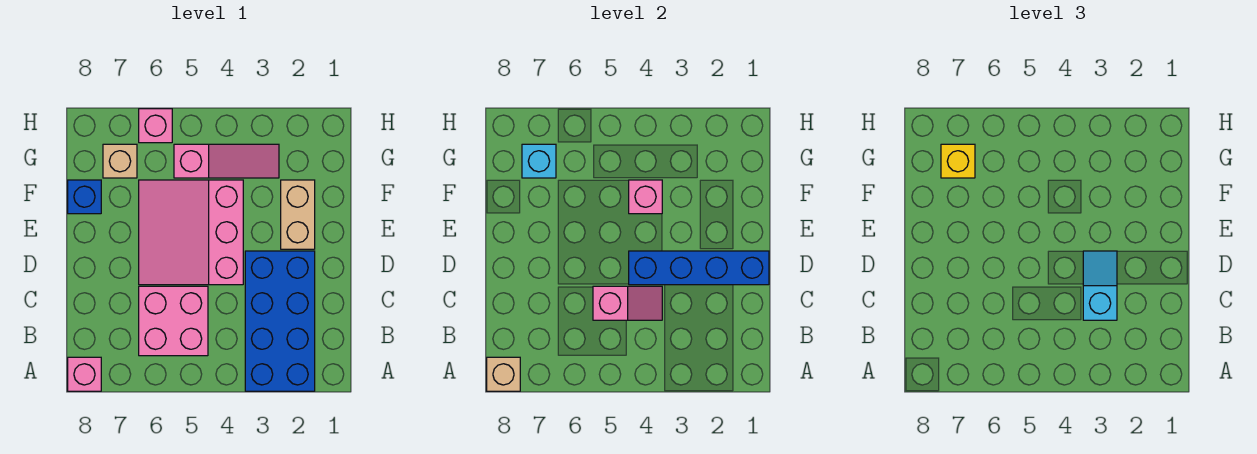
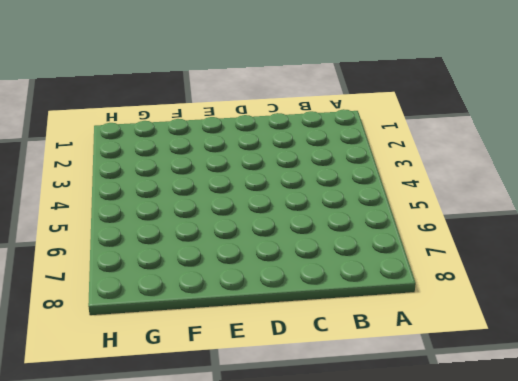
none -> blue 2x4 brick [245,251,315,391]
none -> pink 1x1 brick [68,357,101,391]
none -> pink 2x2 brick [139,286,208,356]

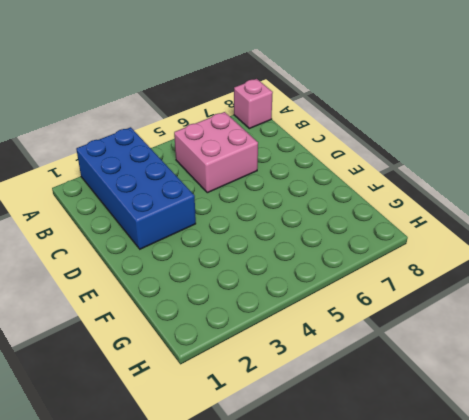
none -> pink 3x3 slope [139,180,243,285]
none -> tan 1x2 brick [281,180,315,249]
none -> blue 1x1 brick [68,180,101,214]

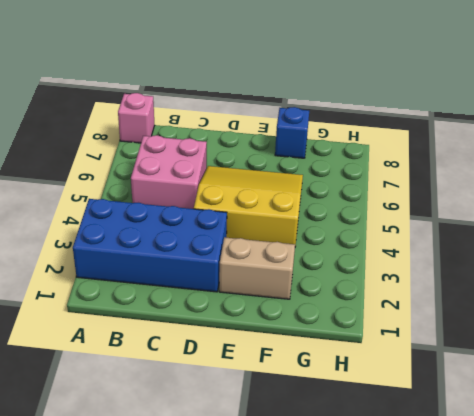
yellow 3x3 slope [194,166,303,246] -> pink 3x3 slope [139,180,243,285]
none -> pink 1x3 slope [174,144,279,178]
none -> tan 1x1 brick [103,144,137,178]
none -> pink 1x1 brick [139,109,172,143]

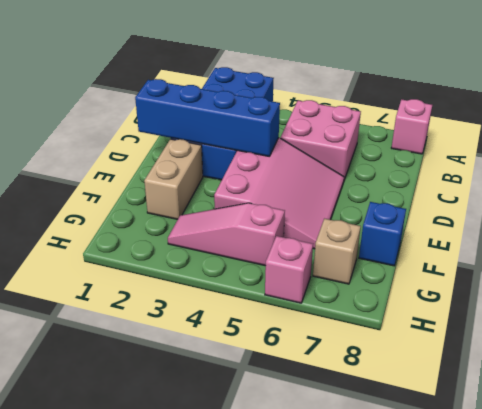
none -> tan 1x1 brick [487,357,520,391]
none -> pink 1x2 slope [593,286,662,320]
none -> pink 1x1 brick [629,180,662,214]

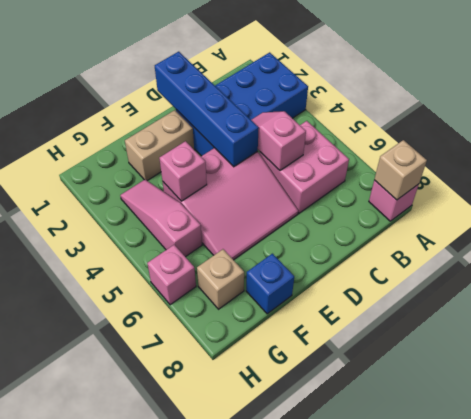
none -> cyan 1x1 brick [522,144,556,178]
none -> cyan 1x2 slope [1083,251,1117,320]
none -> yellow 1x1 brick [941,144,975,178]

